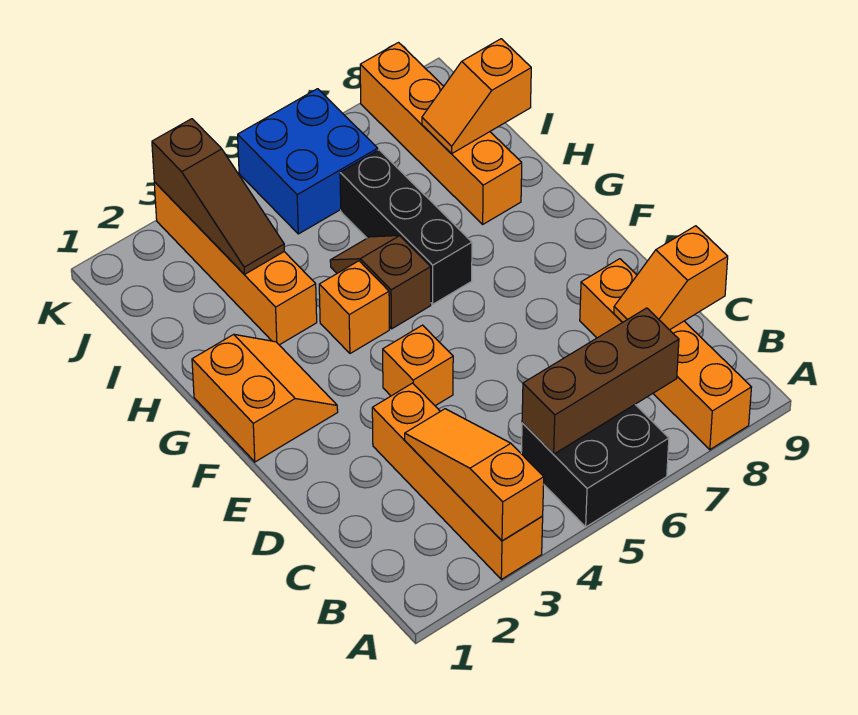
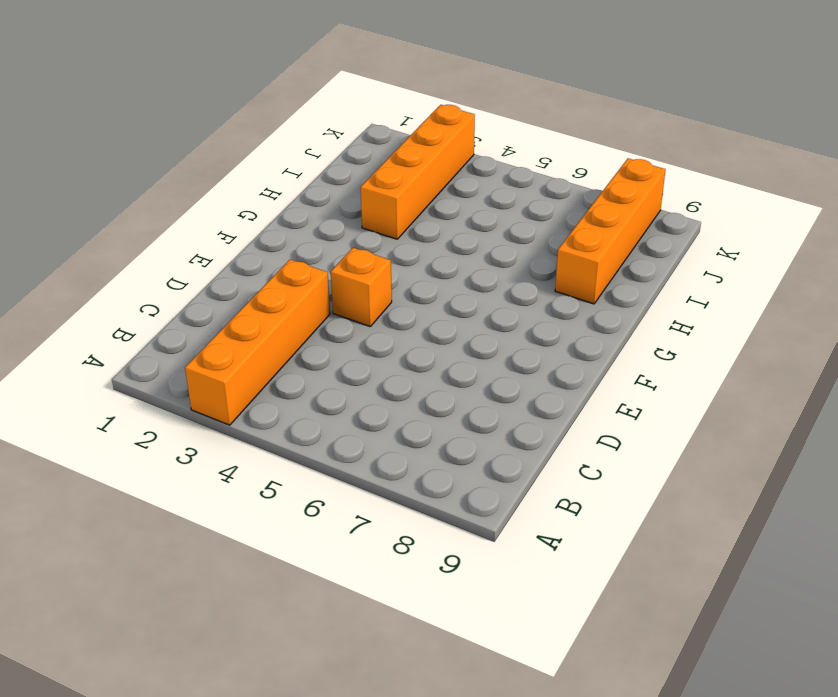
none -> black 2x2 brick [521,405,669,527]
none -> orange 1x4 brick [580,259,751,450]
none -> orange 2x2 slope [192,334,338,462]

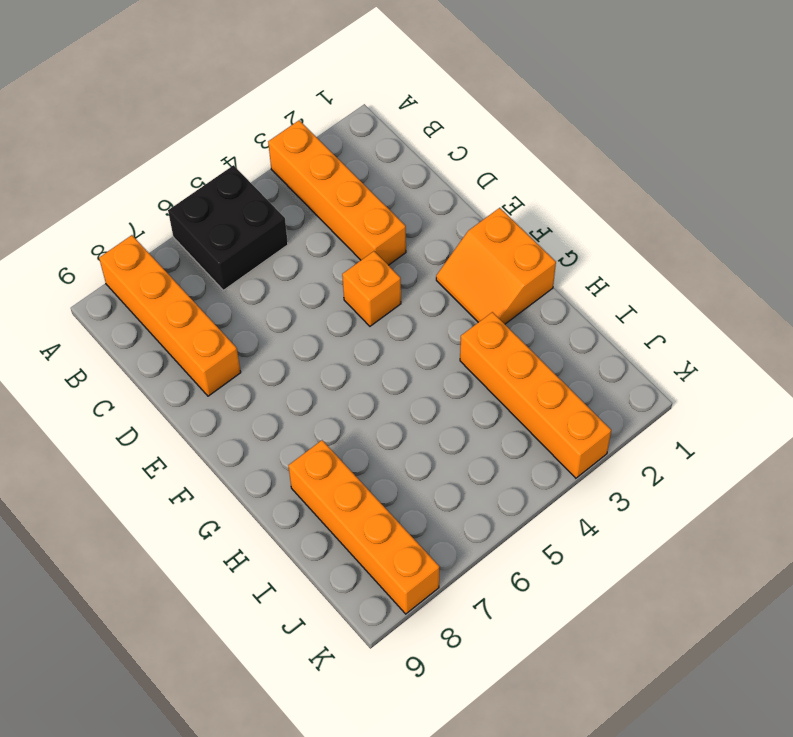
none -> orange 1x1 brick [319,261,389,353]
none -> brown 1x2 slope [330,236,431,329]
none -> black 1x3 brick [340,150,472,304]

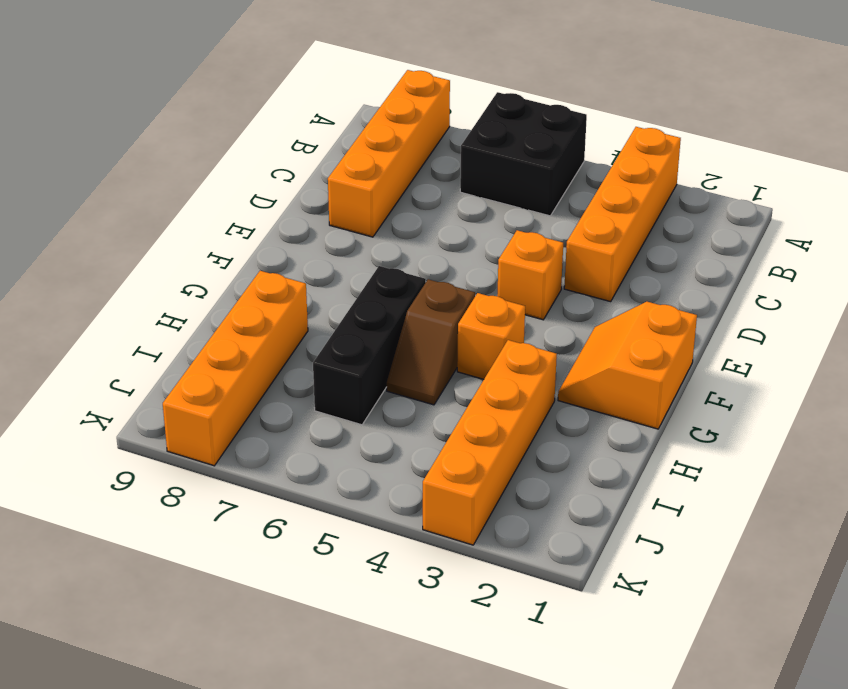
none -> blue 2x2 brick [238,89,378,234]
none -> orange 1x3 slope [405,409,544,541]
none -> brown 1x3 brick [522,308,679,454]

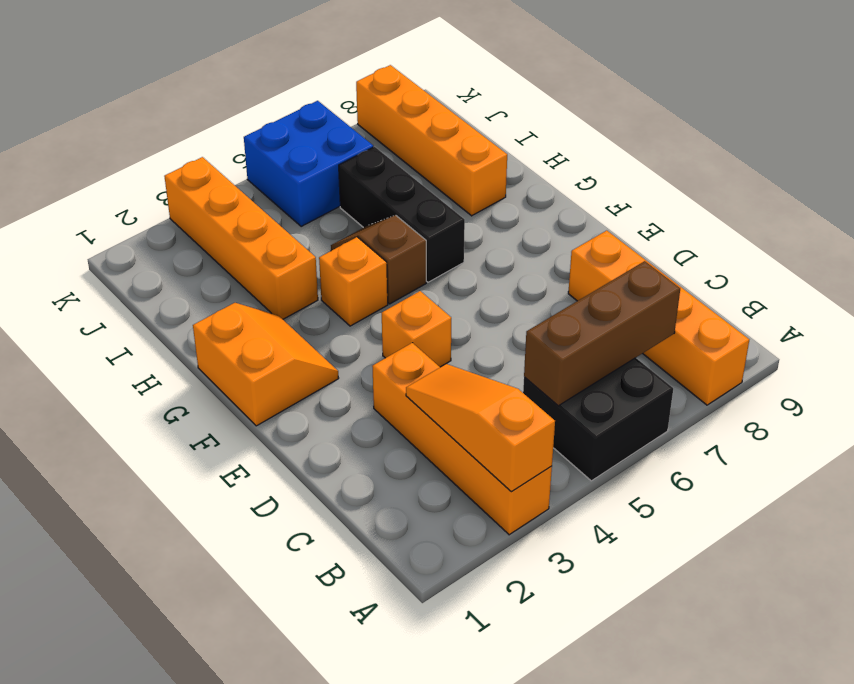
none -> orange 1x2 slope [614,226,728,330]
none -> brown 1x3 slope [152,119,284,274]
none -> orange 1x2 slope [422,39,531,154]

